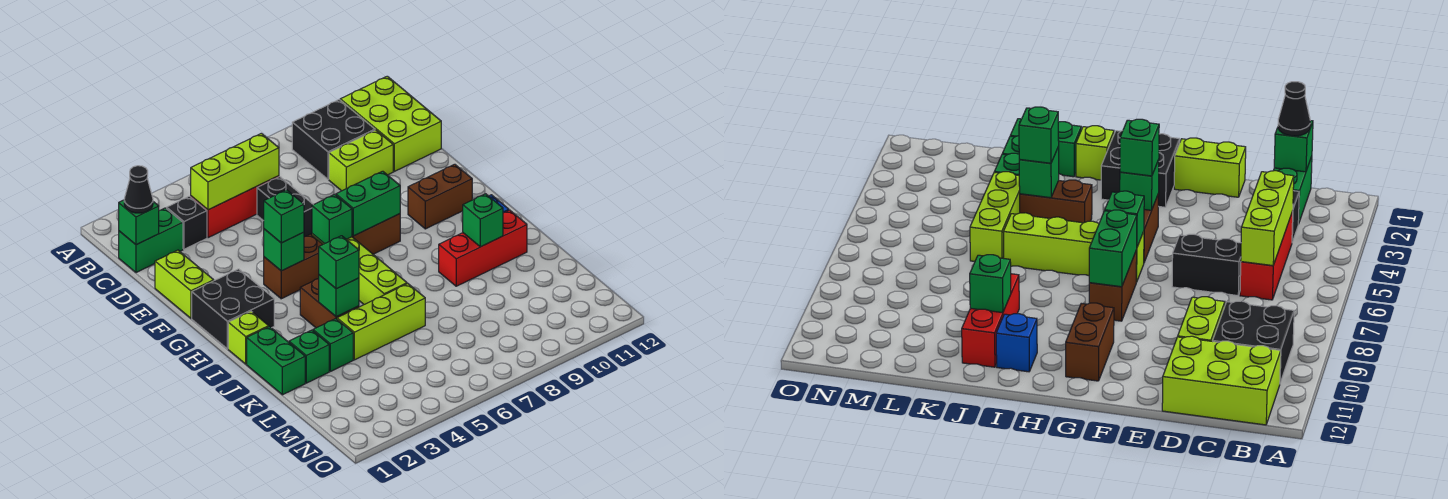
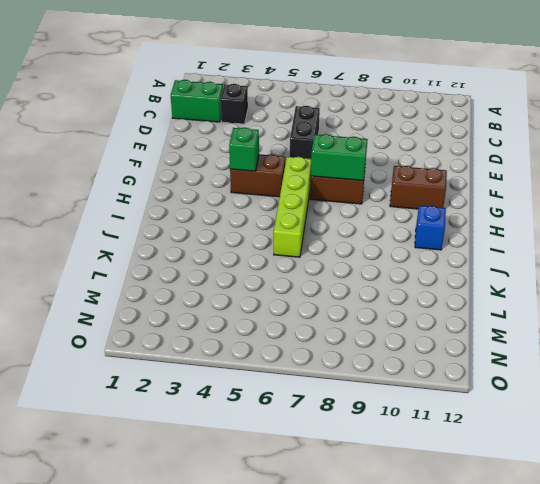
none -> black 2x2 brick [292,100,375,179]
none -> lime 2x3 brick [340,76,441,171]
none -> red 1x3 brick [191,176,279,238]
none -> lime 1x2 brick [329,130,393,191]

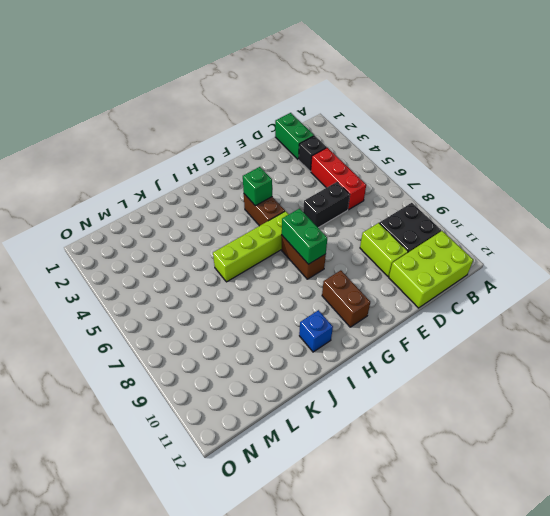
none -> lime 1x2 brick [155,250,214,318]
none -> black 2x2 brick [192,269,274,349]
none -> lime 1x1 brick [228,311,269,364]
none -> brown 1x2 brick [300,279,359,328]

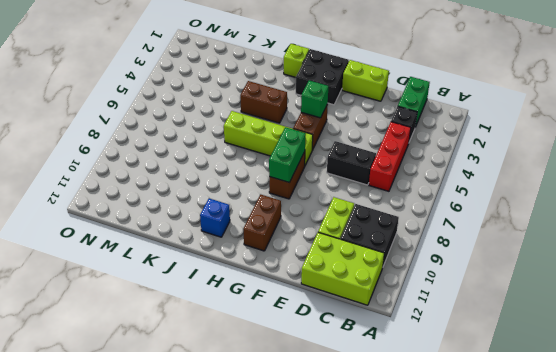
none -> green 1x2 brick [247,327,305,395]
none -> red 1x3 brick [439,210,527,286]
none -> green 1x1 brick [289,330,329,383]
none -> green 1x1 brick [313,319,353,371]

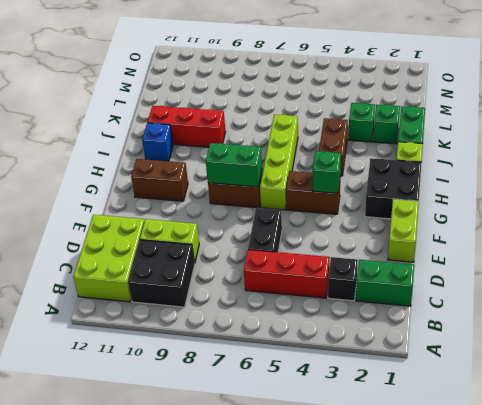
none -> lime 1x3 brick [337,284,425,360]
none -> green 1x1 brick [119,200,159,245]
none -> lime 1x3 brick [191,133,279,210]
none -> green 1x1 brick [312,194,352,244]

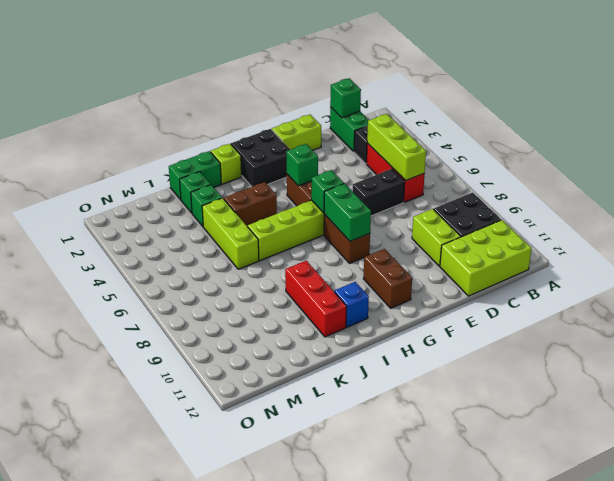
none -> green 1x1 brick [318,275,359,317]
none -> green 1x1 brick [463,194,503,247]
none -> black 1x1 cone [124,166,153,213]
none -> green 1x1 brick [264,190,304,243]

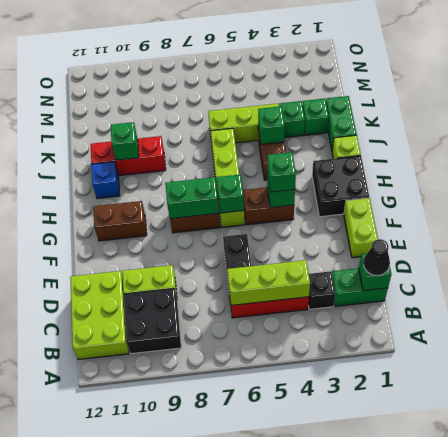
none -> green 1x1 brick [319,236,359,289]

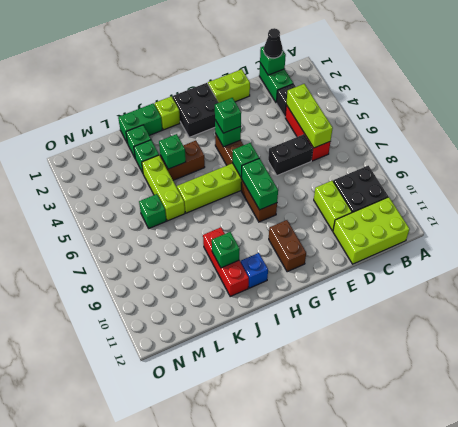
green 1x1 brick [139,194,166,228] -> green 1x1 brick moved to [319,236,359,289]

